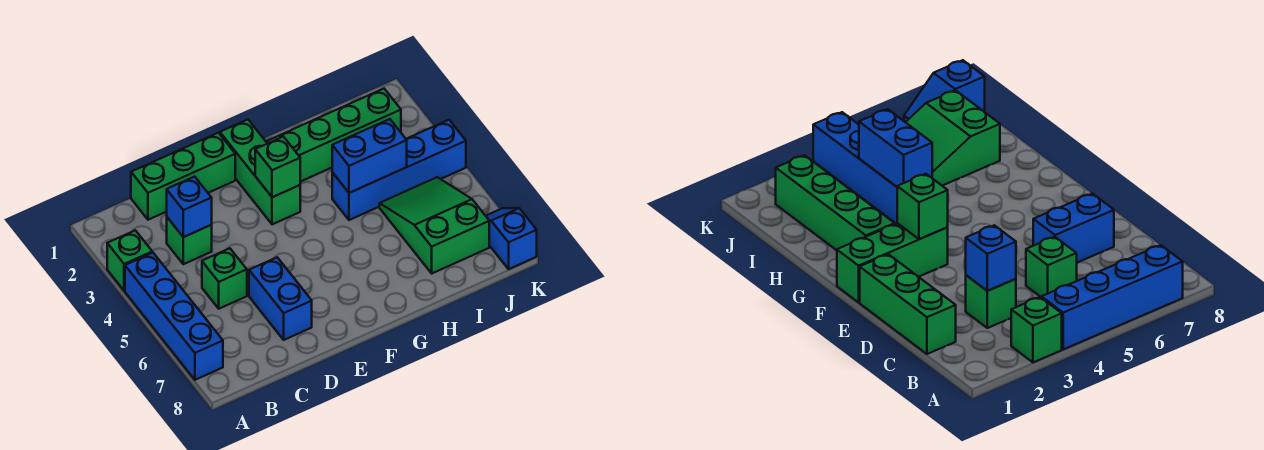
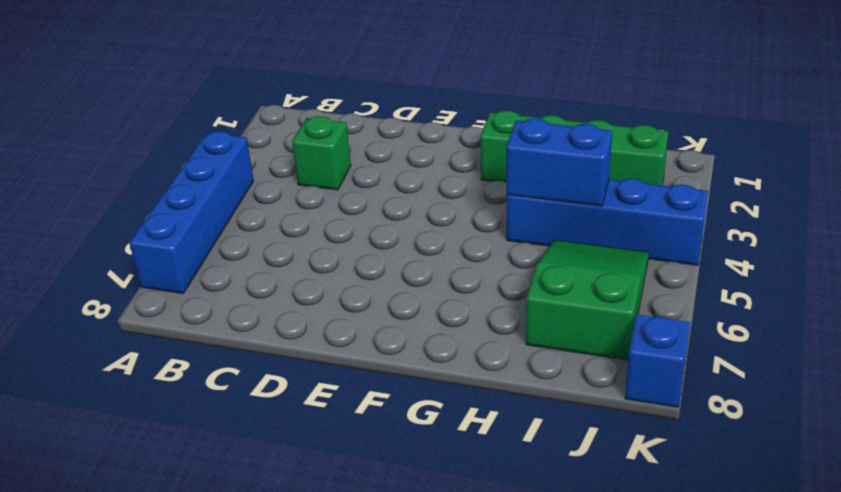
none -> green 1x1 brick [107,230,152,291]
none -> green 1x3 brick [131,133,235,220]
none -> green 1x1 brick [202,248,247,309]

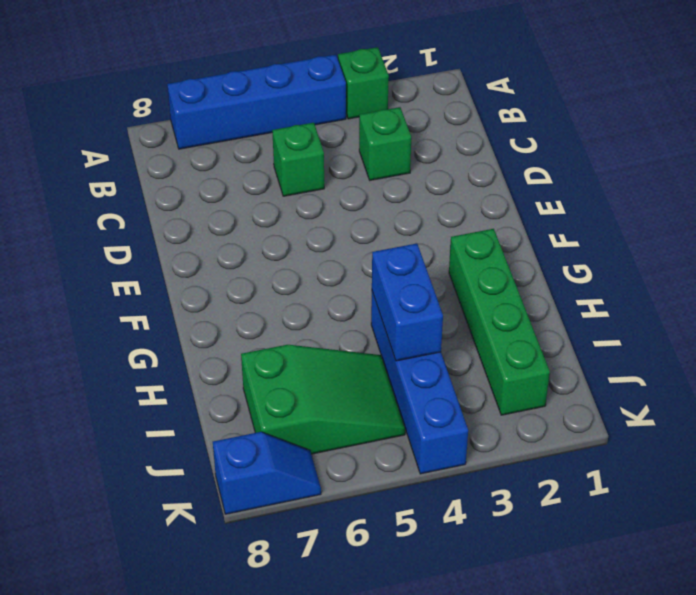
none -> green 1x3 brick [131,133,235,220]
none -> blue 1x2 brick [249,257,312,340]
none -> green 1x3 brick [220,120,300,224]

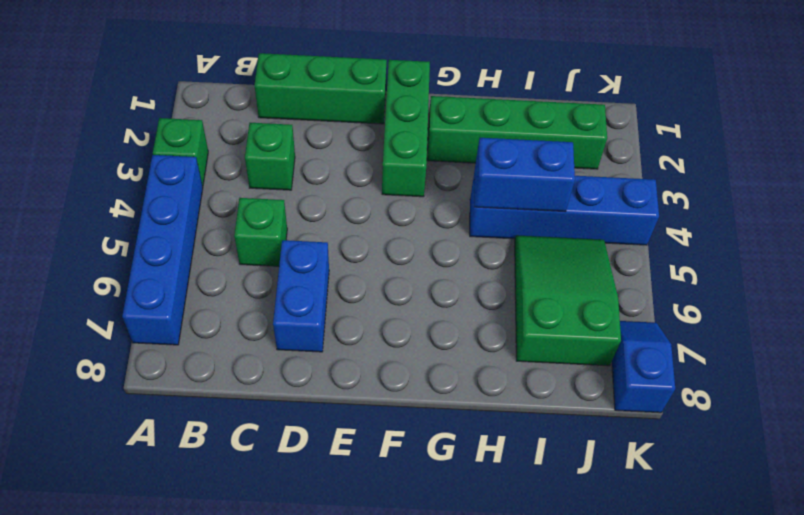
none -> blue 1x1 brick [167,177,212,237]
none -> green 1x1 brick [255,137,300,197]

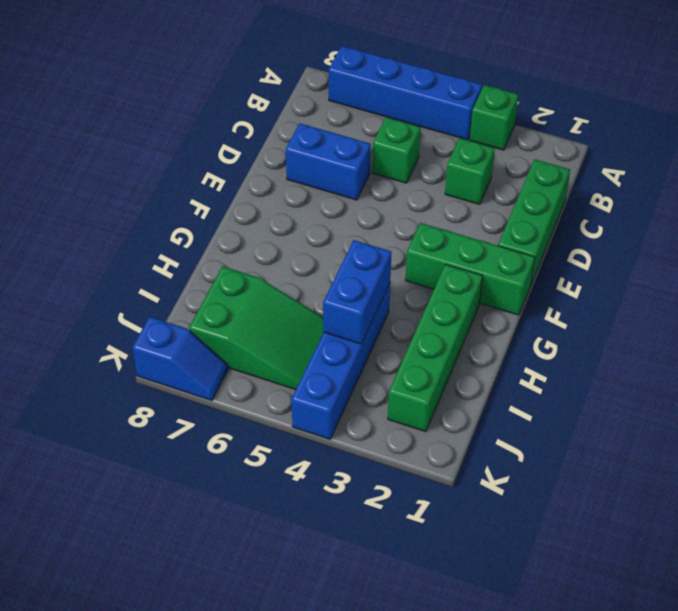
none -> blue 1x1 brick [167,177,212,237]
none -> green 1x1 brick [255,137,300,197]

